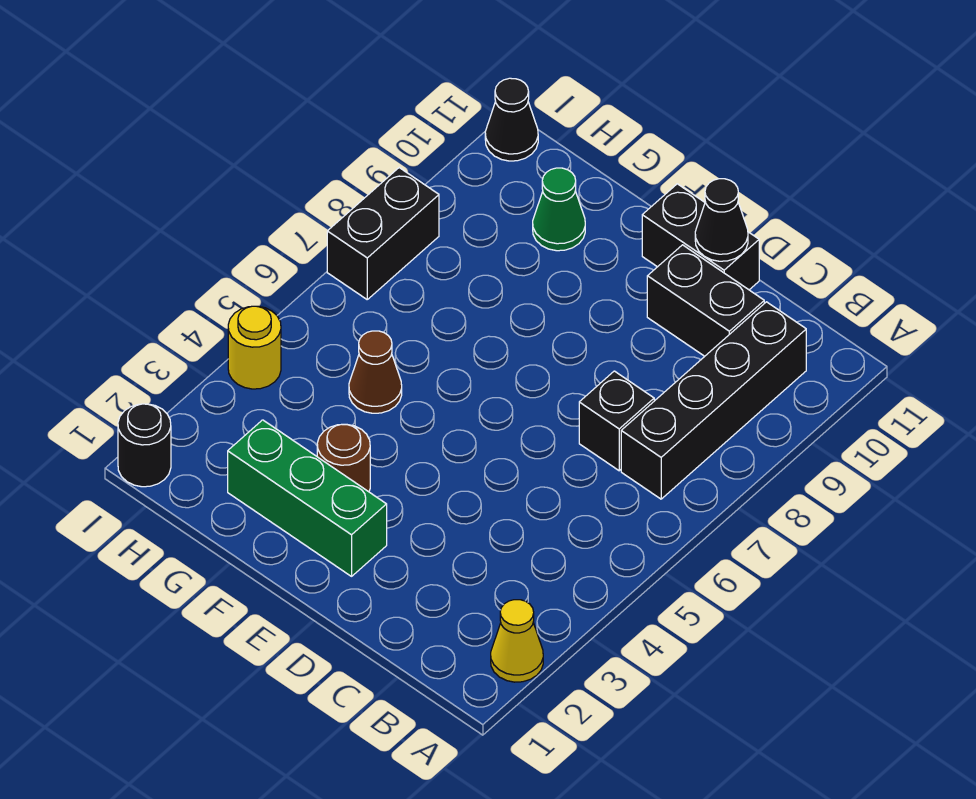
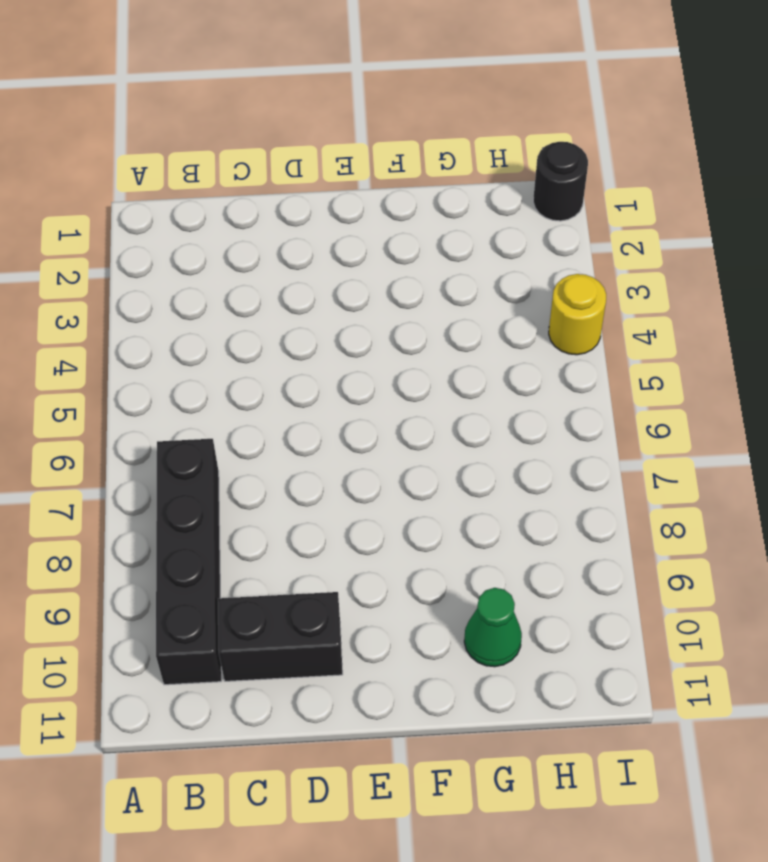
none -> yellow 1x1 cone [491,600,543,682]
none -> black 1x1 brick [579,371,654,471]
none -> black 1x2 brick [642,184,759,290]

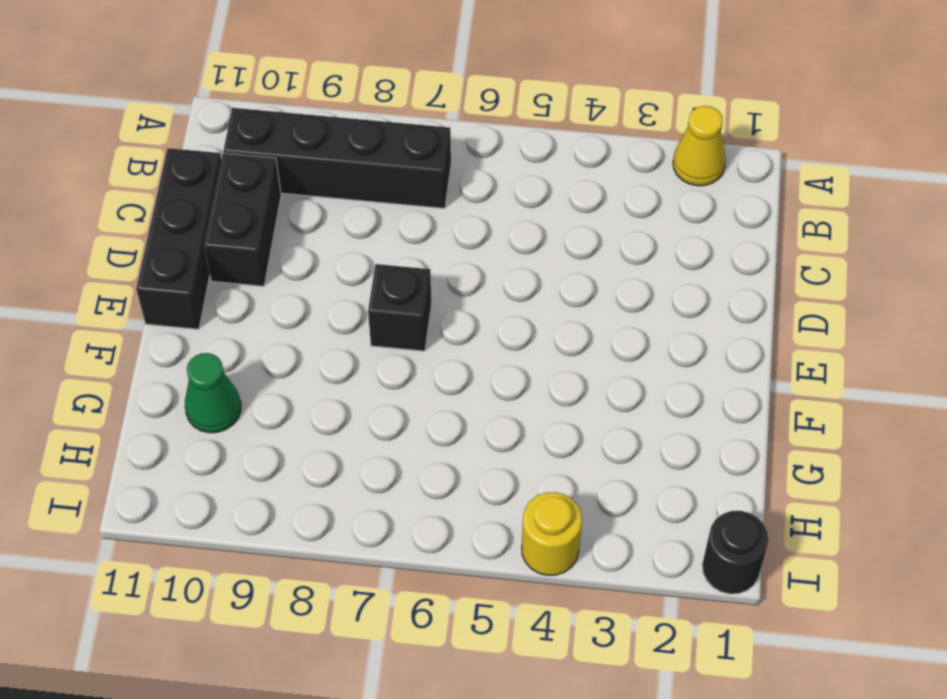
black 1x3 brick [136,148,221,329] -> black 1x2 brick [642,184,759,290]
black 1x1 brick [368,264,431,351] -> black 1x1 brick moved to [579,371,654,471]
none -> green 1x3 brick [228,420,387,576]
none -> brown 1x1 round brick [317,424,370,492]
none -> brown 1x1 cone [349,331,402,413]

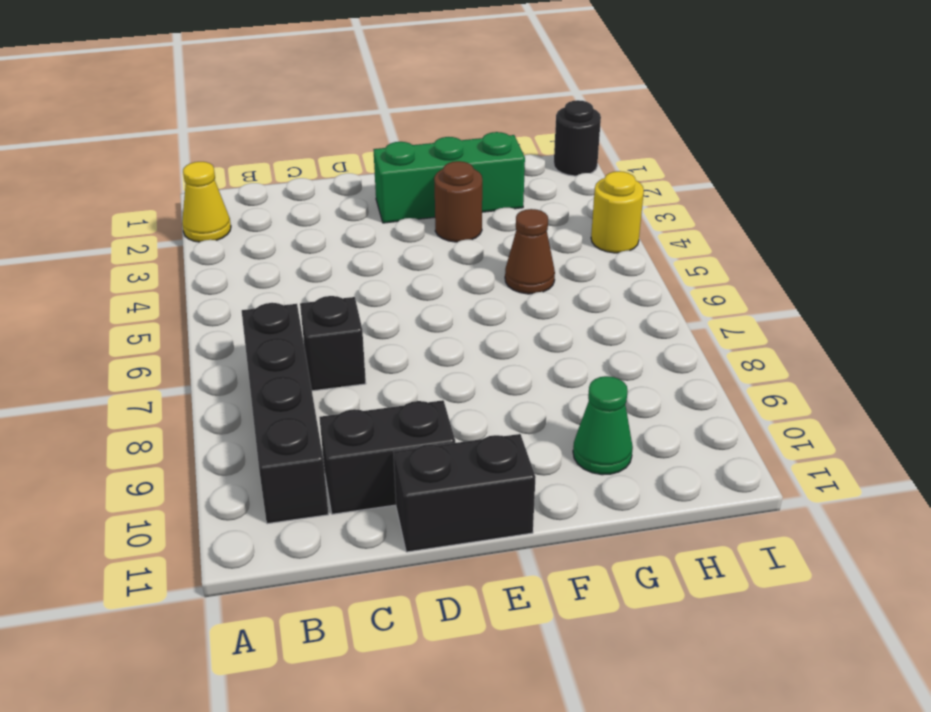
none -> black 1x2 brick [327,168,439,299]
none -> black 1x1 cone [485,78,538,161]
none -> black 1x1 cone [695,179,748,261]

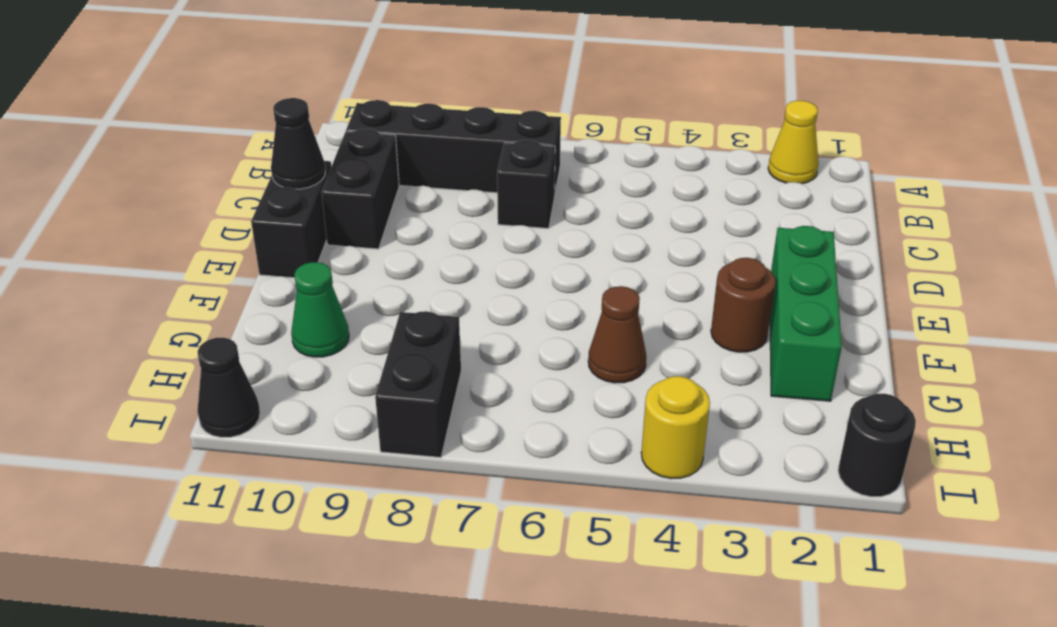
black 1x2 brick [375,311,461,457] -> black 1x2 brick turned to [327,168,439,299]

